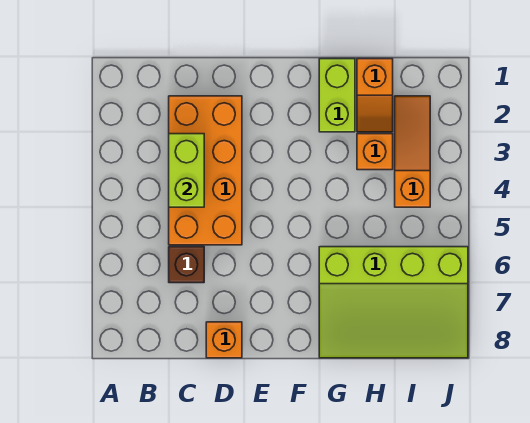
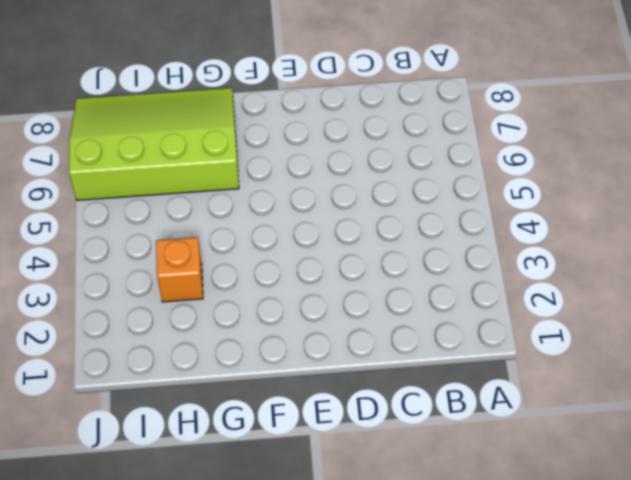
none -> orange 2x4 brick [169,96,242,245]
none -> brown 1x1 brick [169,247,204,283]

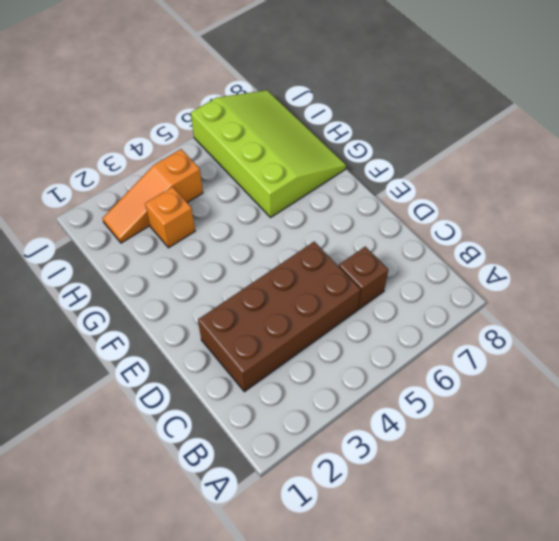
brown 2x4 brick [198,242,361,392] -> orange 2x4 brick [169,96,242,245]
none -> orange 1x1 brick [206,322,242,358]
none -> lime 1x2 brick [319,59,355,132]

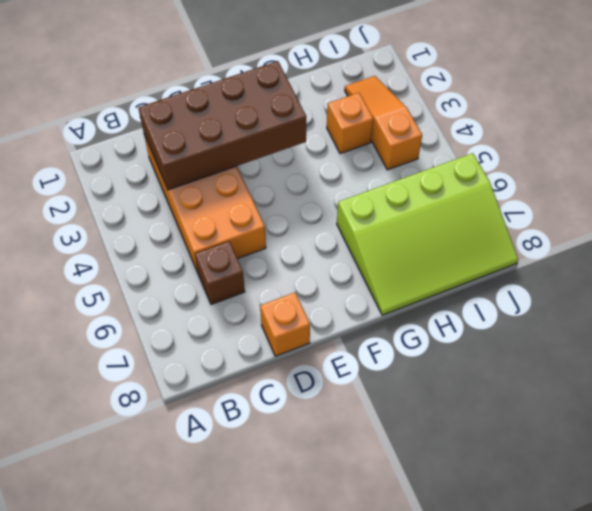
brown 2x4 brick [138,61,306,190] -> lime 1x2 brick [169,134,204,207]
none -> lime 1x2 brick [319,59,355,132]
none -> orange 1x2 slope [357,59,393,132]

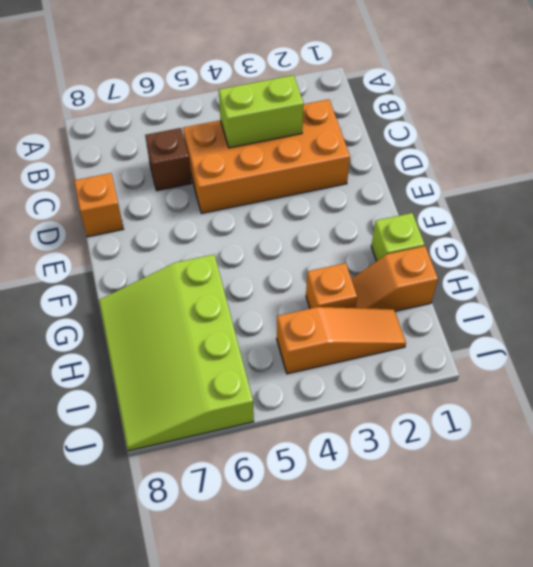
lime 1x1 brick [371,213,425,261] -> lime 1x2 brick [319,59,355,132]

